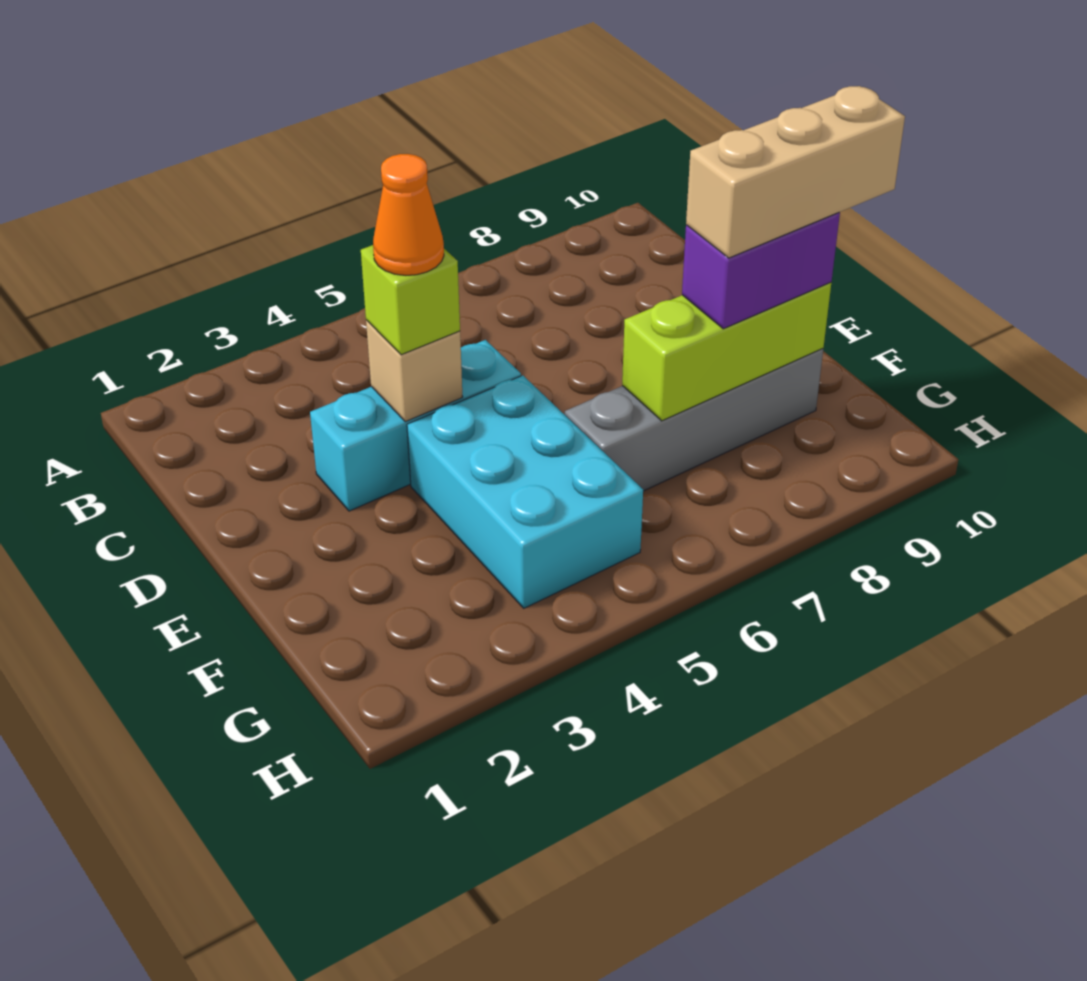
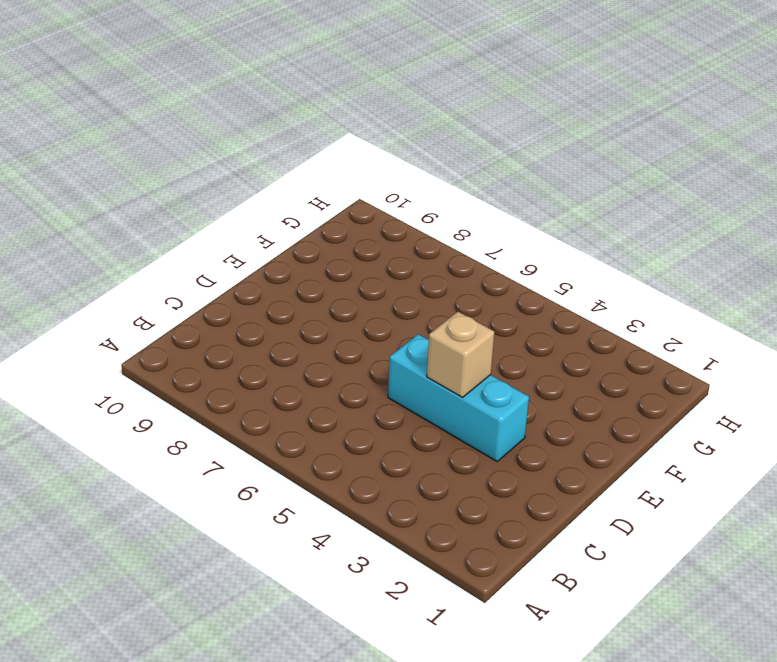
none -> cyan 2x3 brick [407,375,643,608]
none -> grey 1x4 brick [565,349,823,491]

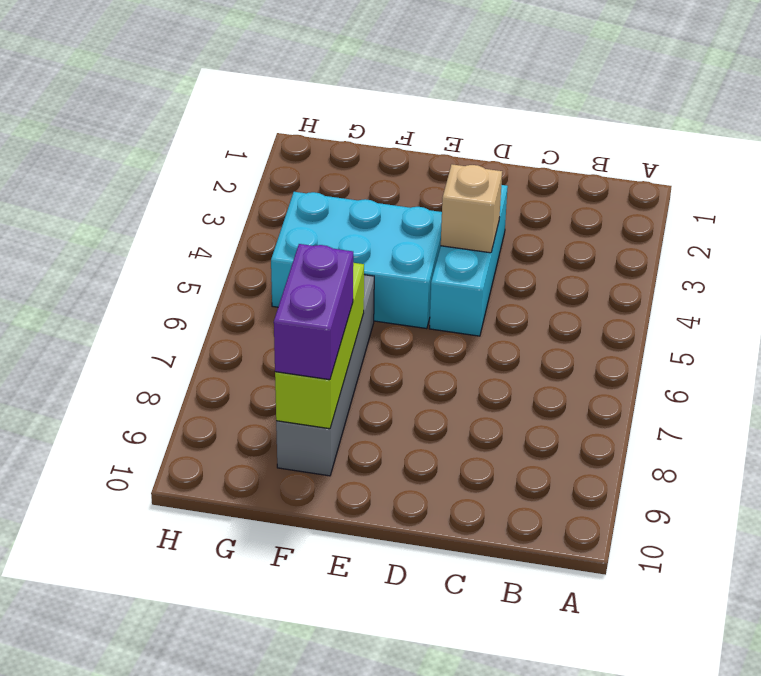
none -> lime 1x1 brick [361,245,460,355]
none -> orange 1x1 cone [373,154,444,275]

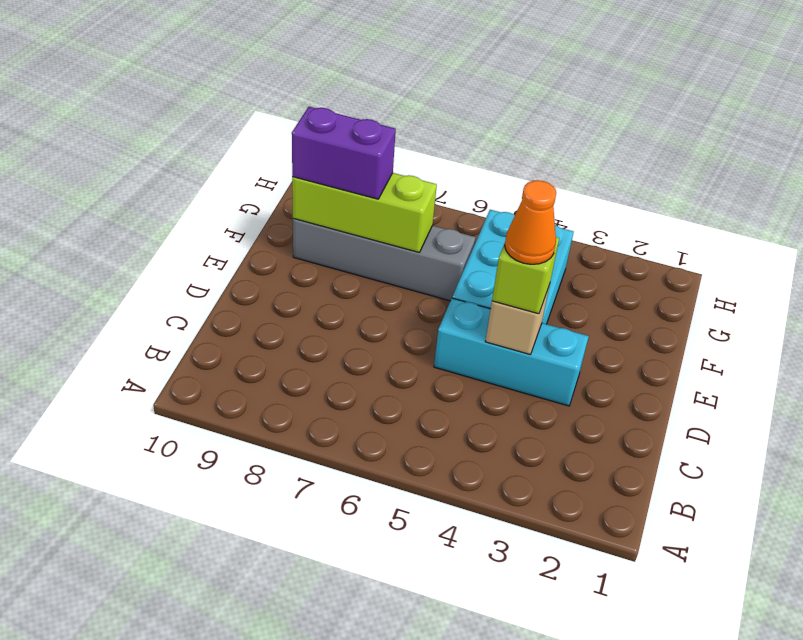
none -> tan 1x3 brick [686,86,905,258]

